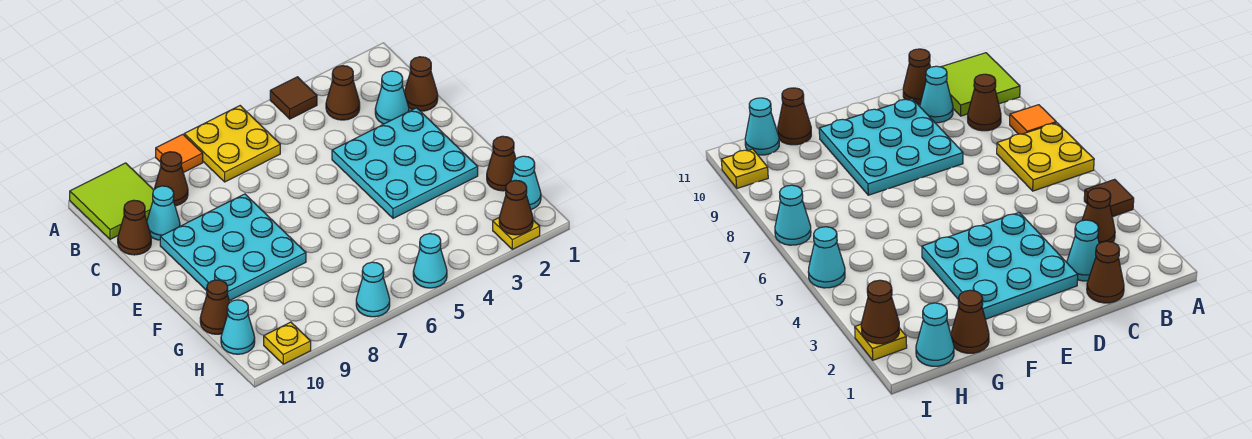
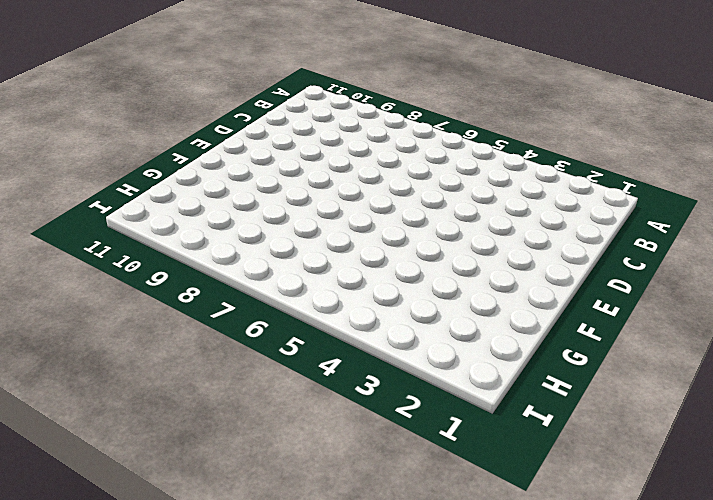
none -> brown 1x1 tile [270,77,317,119]
none -> yellow 2x2 plate [184,106,280,182]
none -> orange 1x1 tile [156,134,203,173]

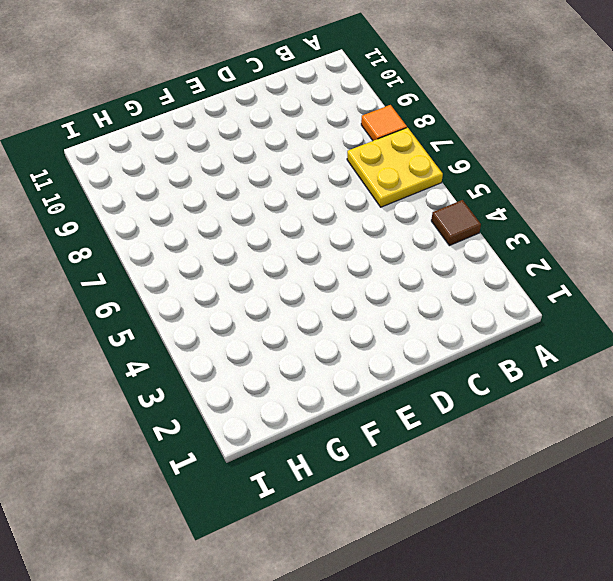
none -> lime 2x2 tile [70,163,154,239]
none -> brown 1x1 cone [326,66,360,120]
none -> brown 1x1 cone [155,152,188,206]

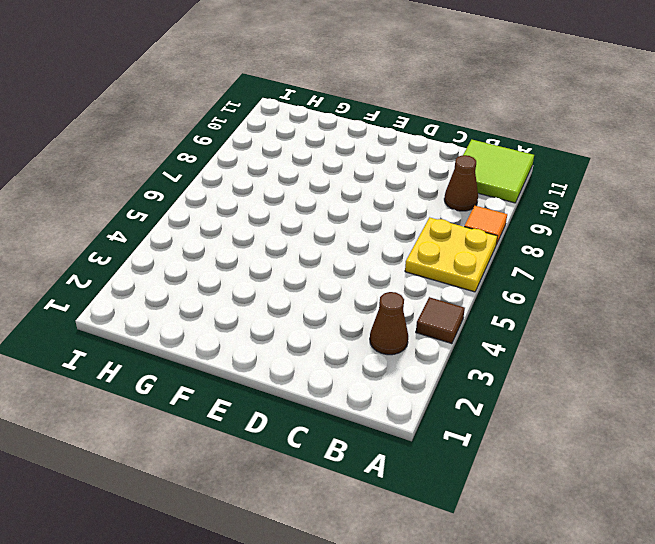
none -> brown 1x1 cone [404,57,438,111]
none -> cyan 1x1 cone [375,71,409,124]
none -> cyan 1x1 cone [147,186,180,240]

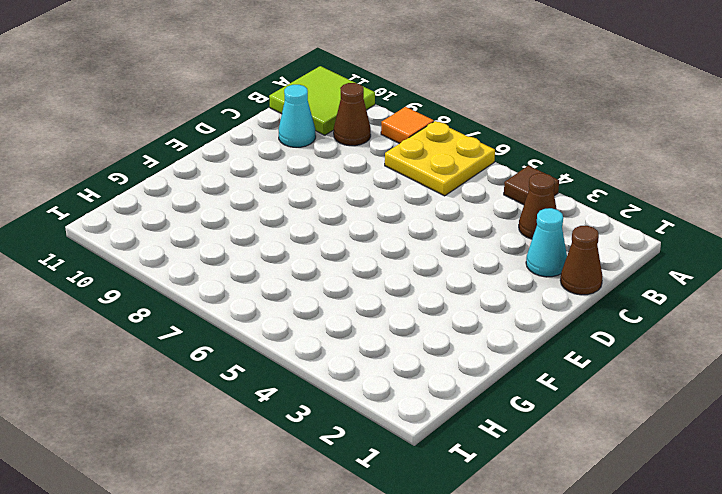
none -> brown 1x1 cone [118,200,151,255]
none -> cyan 3x3 plate [332,108,478,218]
none -> cyan 3x3 plate [160,194,306,301]

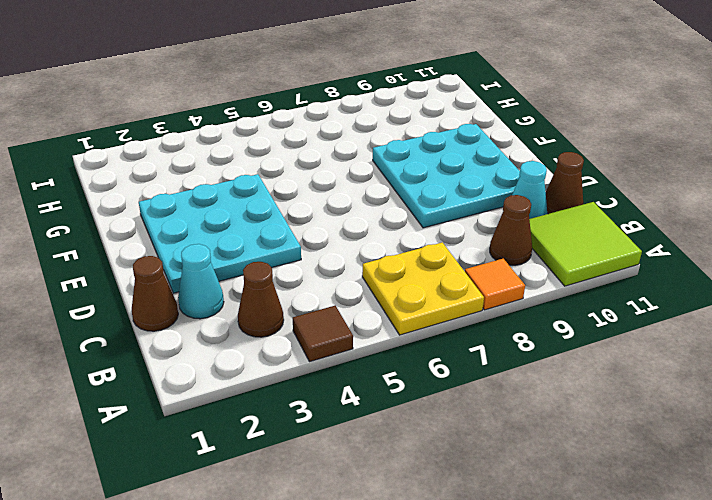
none -> brown 1x1 cone [487,136,516,191]
none -> brown 1x1 cone [200,280,230,334]
none -> cyan 1x1 cone [511,156,541,209]

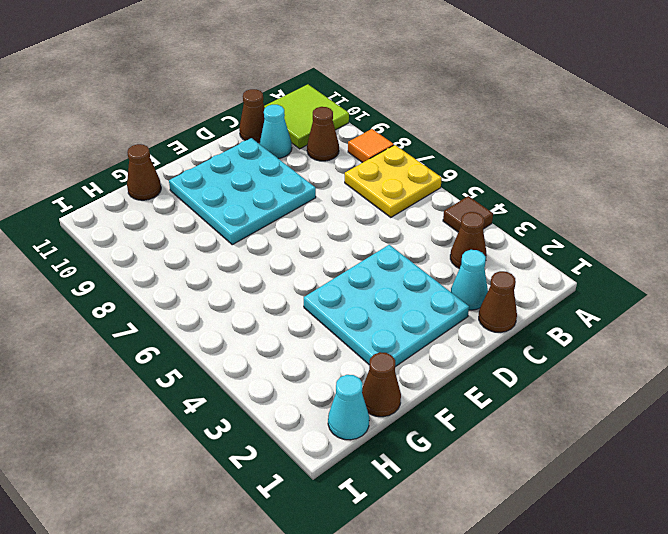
none -> cyan 1x1 cone [221,300,255,354]
none -> yellow 1x1 plate [493,218,540,249]
none -> cyan 1x1 cone [413,234,447,288]

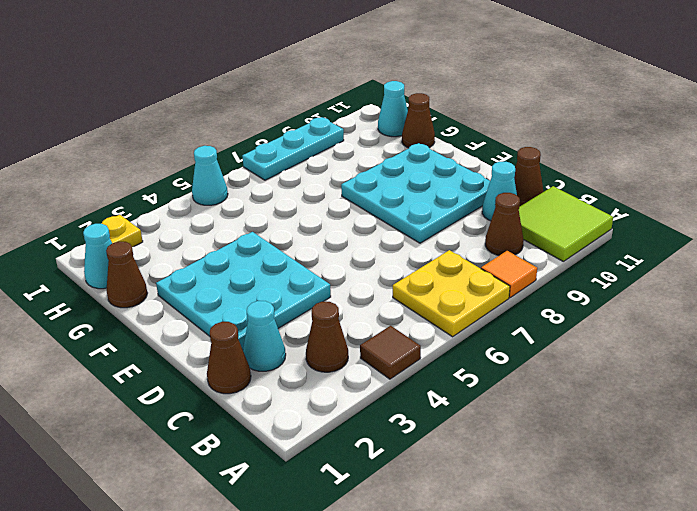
cyan 1x3 plate [243,117,344,180] -> cyan 1x1 cone [356,262,390,317]
none -> yellow 1x1 plate [264,322,311,364]
none -> brown 1x1 cone [499,180,533,235]

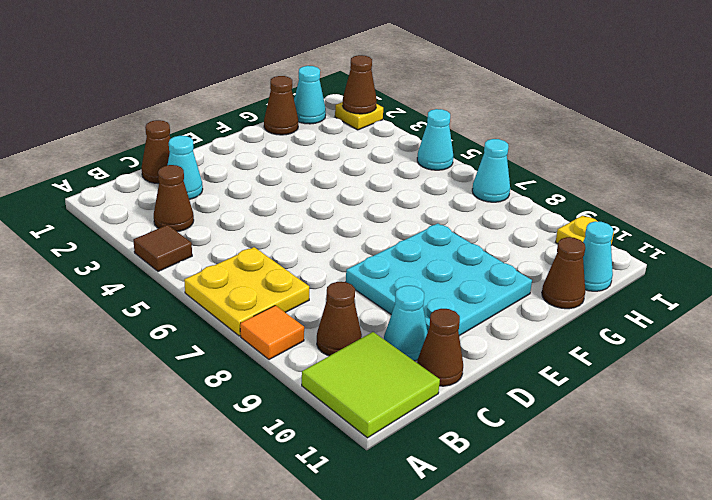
none -> cyan 3x3 plate [332,108,478,218]

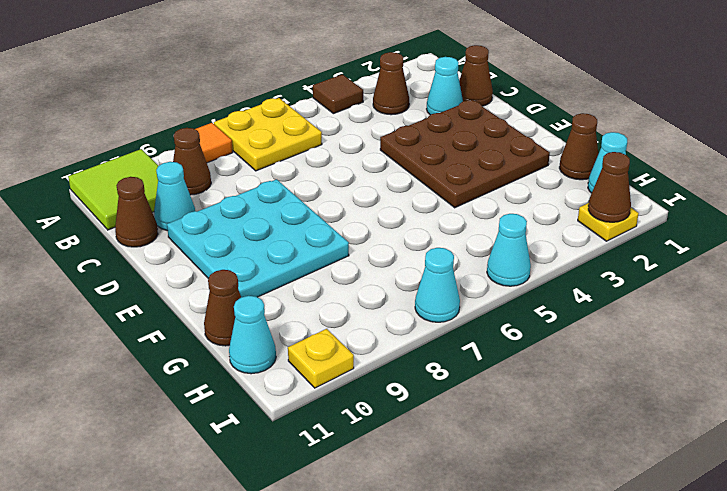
brown 3x3 plate [380,100,550,208] -> cyan 3x3 plate [332,108,478,218]

